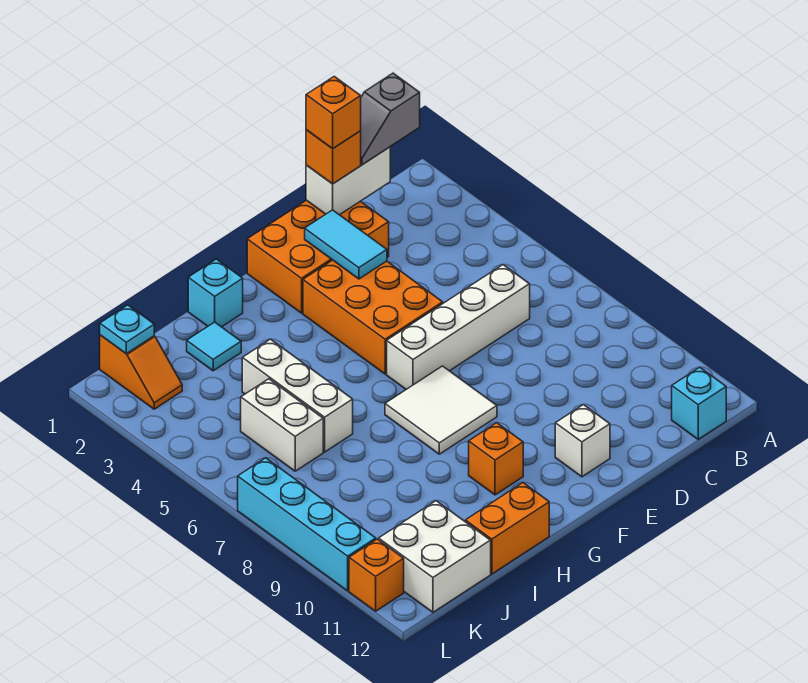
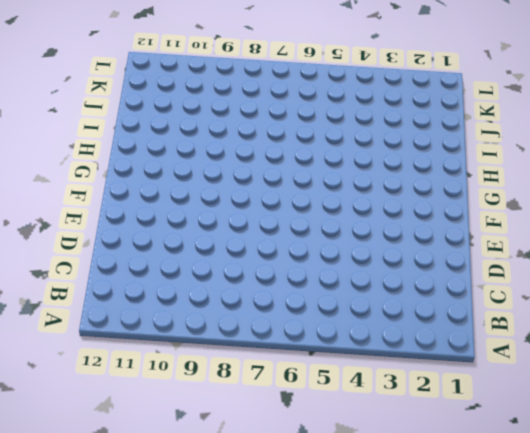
none -> cyan 1x1 brick [672,367,726,439]
none -> white 1x4 brick [387,265,530,389]
none -> orange 2x3 brick [247,200,389,313]

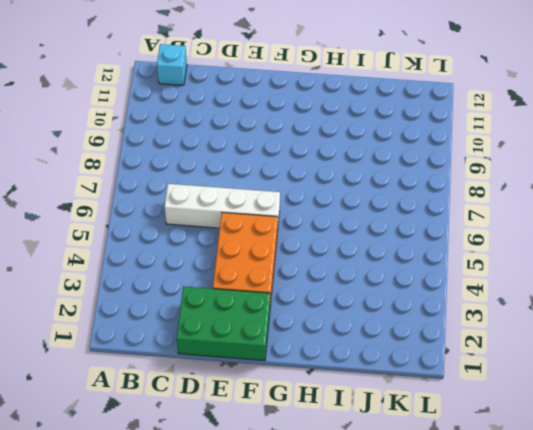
green 2x3 brick [177,286,270,361] -> orange 2x3 brick [247,200,389,313]
none -> white 1x1 brick [555,405,610,477]
none -> white 2x2 tile [385,366,497,454]
none -> orange 1x1 brick [469,423,523,495]

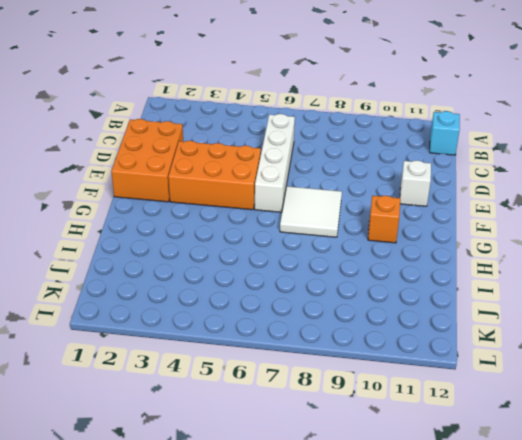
none -> cyan 1x1 brick [188,259,243,327]
none -> orange 1x2 brick [465,483,549,574]
none -> cyan 1x1 tile [187,322,241,371]

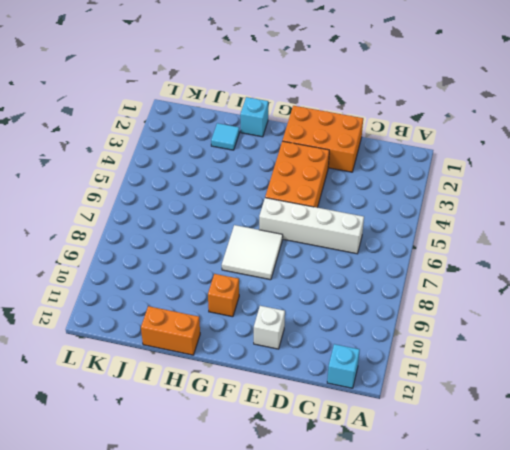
none -> white 1x3 brick [242,339,353,452]
none -> white 1x2 brick [241,379,323,471]
none -> white 2x2 brick [379,501,491,612]

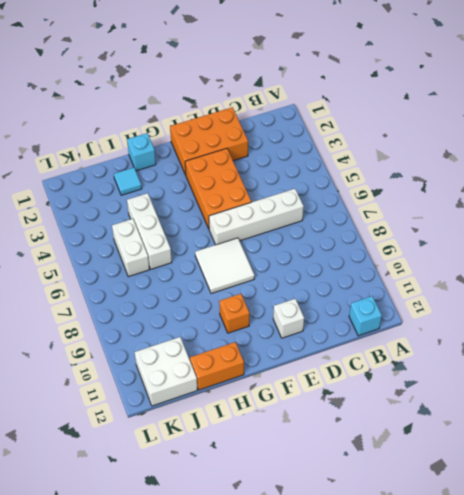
none -> orange 1x2 slope [100,335,182,409]
none -> cyan 1x4 brick [238,458,376,591]
none -> orange 1x1 brick [349,539,404,611]

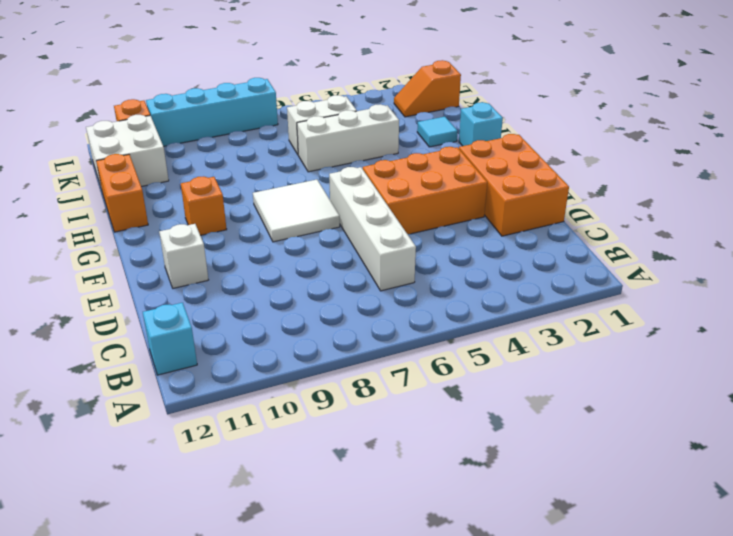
none -> white 1x2 brick [306,147,390,215]
none -> cyan 1x2 tile [305,210,387,279]
none -> cyan 1x1 plate [100,305,154,354]

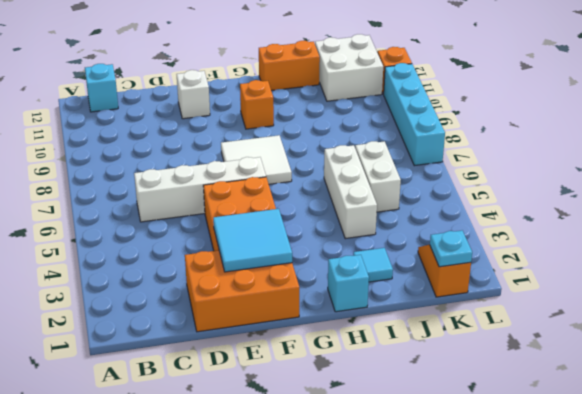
cyan 2x2 tile [213,209,292,272] -> cyan 1x2 tile [305,210,387,279]
none -> white 1x2 brick [306,147,390,215]
none -> grey 1x2 slope [361,73,420,165]
none -> orange 1x1 brick [306,130,361,184]

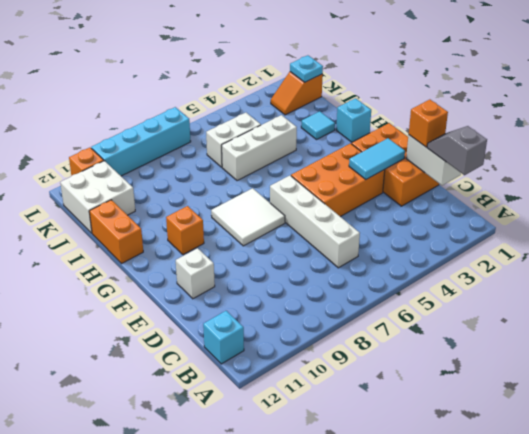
none -> orange 1x1 brick [306,77,361,149]

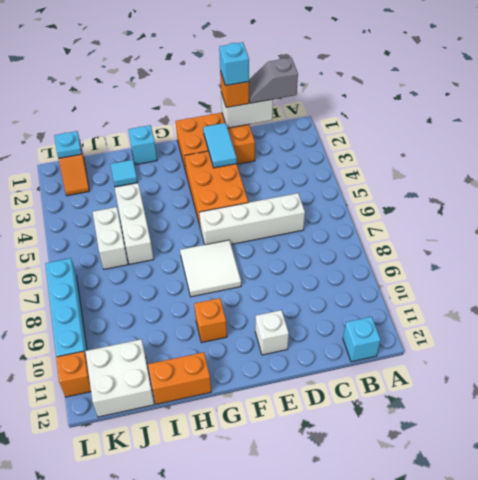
cyan 1x1 brick [219,42,249,86] -> orange 1x1 brick [306,77,361,149]

